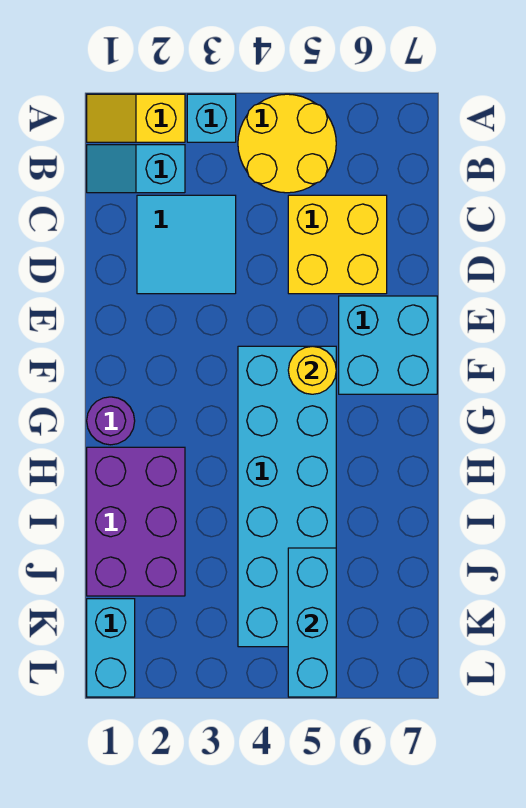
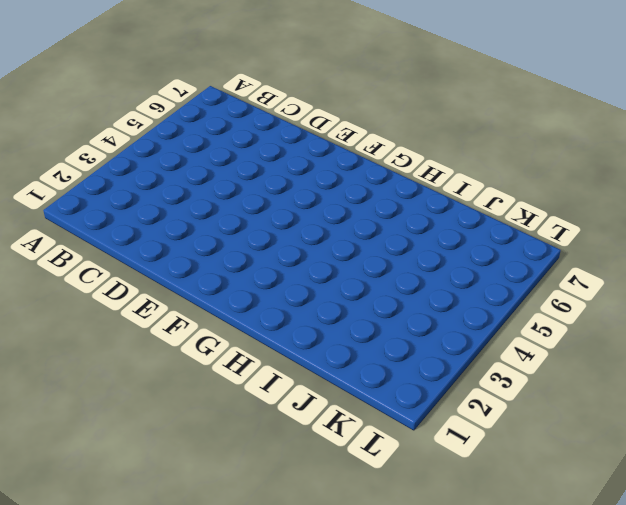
none -> yellow 1x2 slope [87,94,185,142]
none -> cyan 1x1 brick [187,94,236,142]
none -> yellow 2x2 round brick [238,94,336,193]

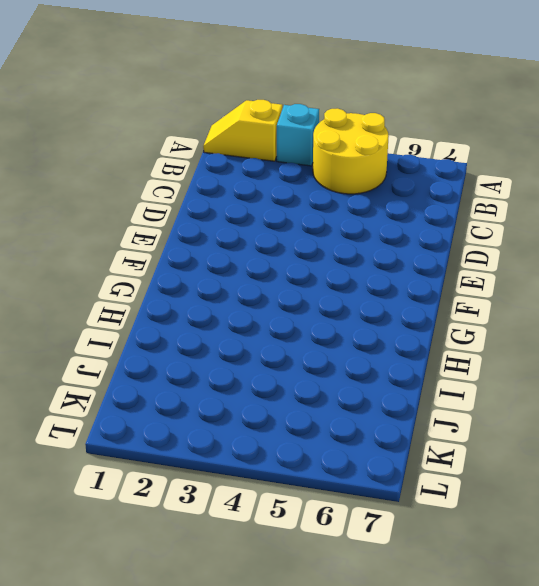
none -> cyan 1x2 slope [87,145,185,193]
none -> cyan 2x2 tile [137,195,236,294]
none -> yellow 2x2 brick [288,195,387,294]

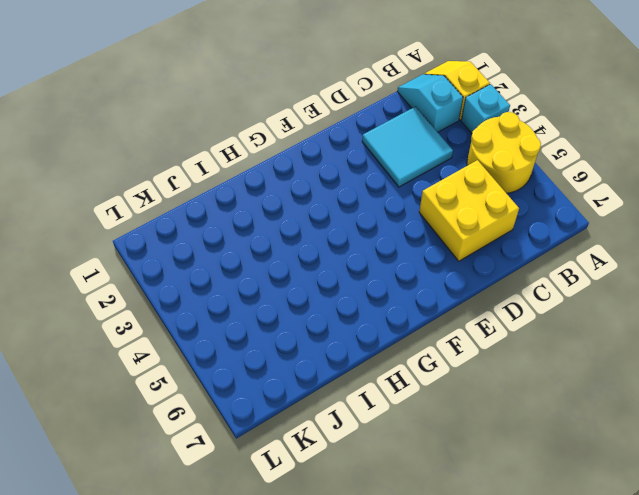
none -> cyan 2x2 brick [339,296,437,394]
none -> cyan 2x6 brick [238,346,336,647]
none -> purple 1x1 round brick [87,397,135,445]

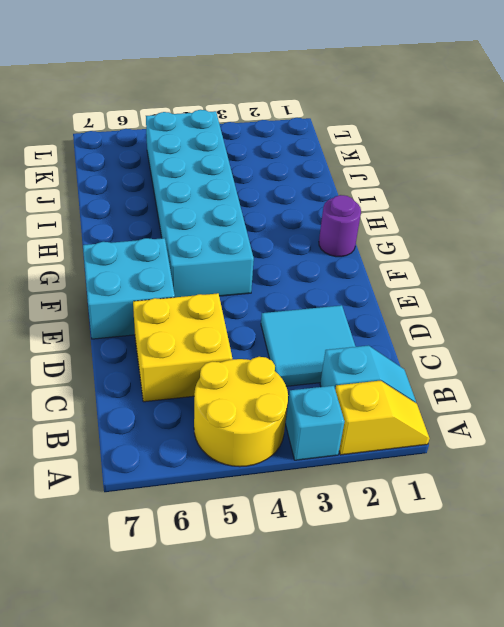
none -> purple 2x3 brick [87,447,185,596]
none -> cyan 1x2 brick [87,599,135,697]
none -> yellow 1x1 round brick [288,346,336,394]

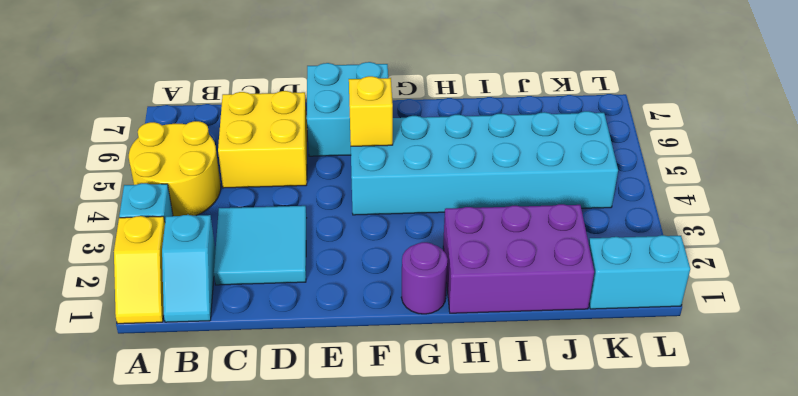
yellow 1x1 brick [349,76,393,146] -> yellow 1x1 round brick [288,346,336,394]
none -> cyan 1x3 brick [288,548,336,697]

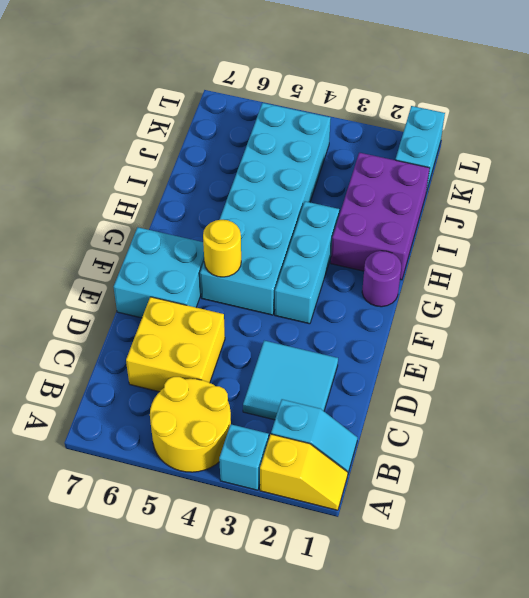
cyan 1x3 brick [275,201,339,324] -> cyan 1x3 brick moved to [288,548,336,697]

